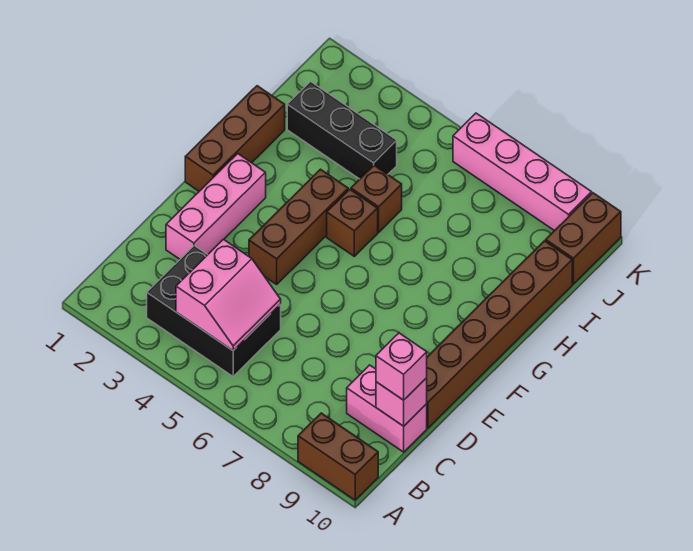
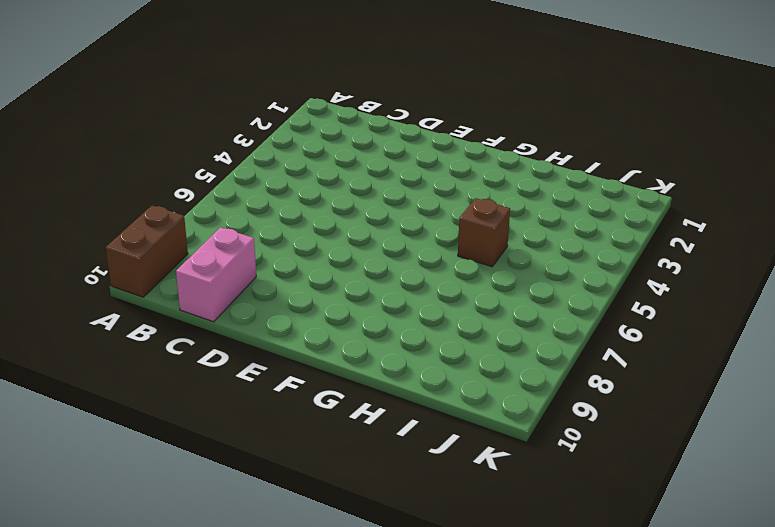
none -> black 2x3 brick [147,246,281,376]
none -> pink 1x3 brick [166,154,266,259]
none -> brown 1x6 brick [427,241,572,428]

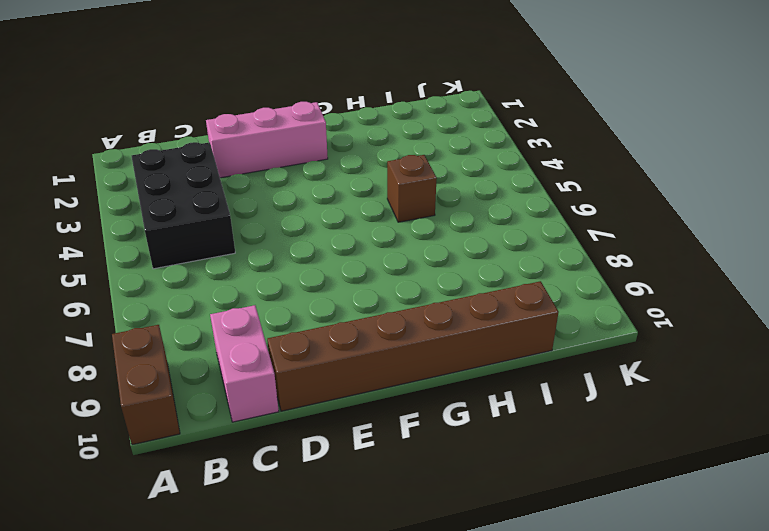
none -> brown 1x3 brick [249,169,348,284]
none -> brown 1x3 brick [185,86,285,191]
none -> brown 1x1 brick [327,189,378,256]

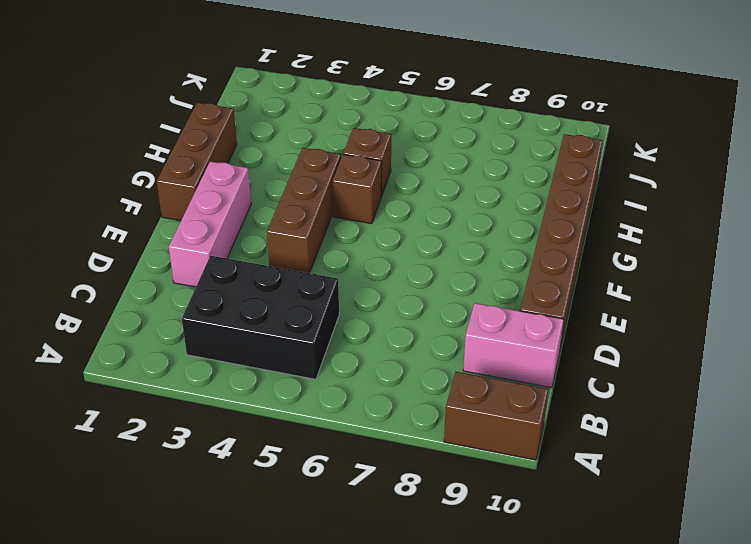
none -> black 1x3 brick [287,82,397,179]
none -> brown 1x2 brick [546,193,621,284]
none -> pink 1x4 brick [453,113,592,231]

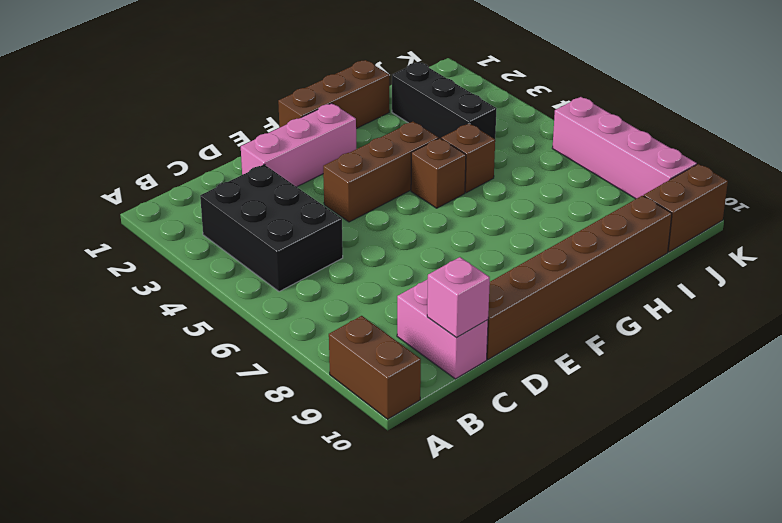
none -> pink 2x2 slope [176,239,281,350]
none -> pink 1x1 brick [376,333,427,400]

